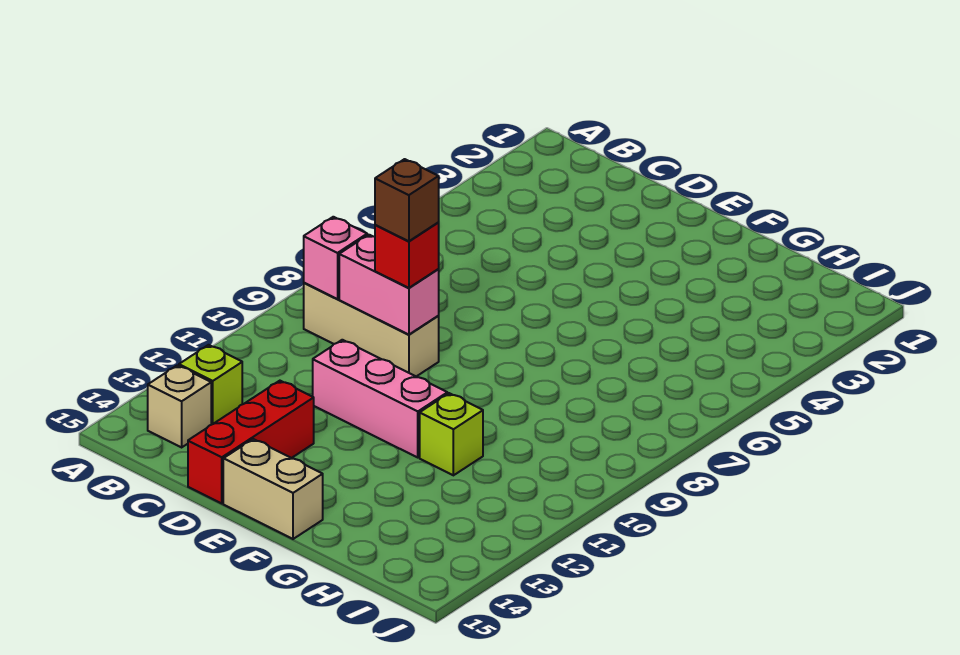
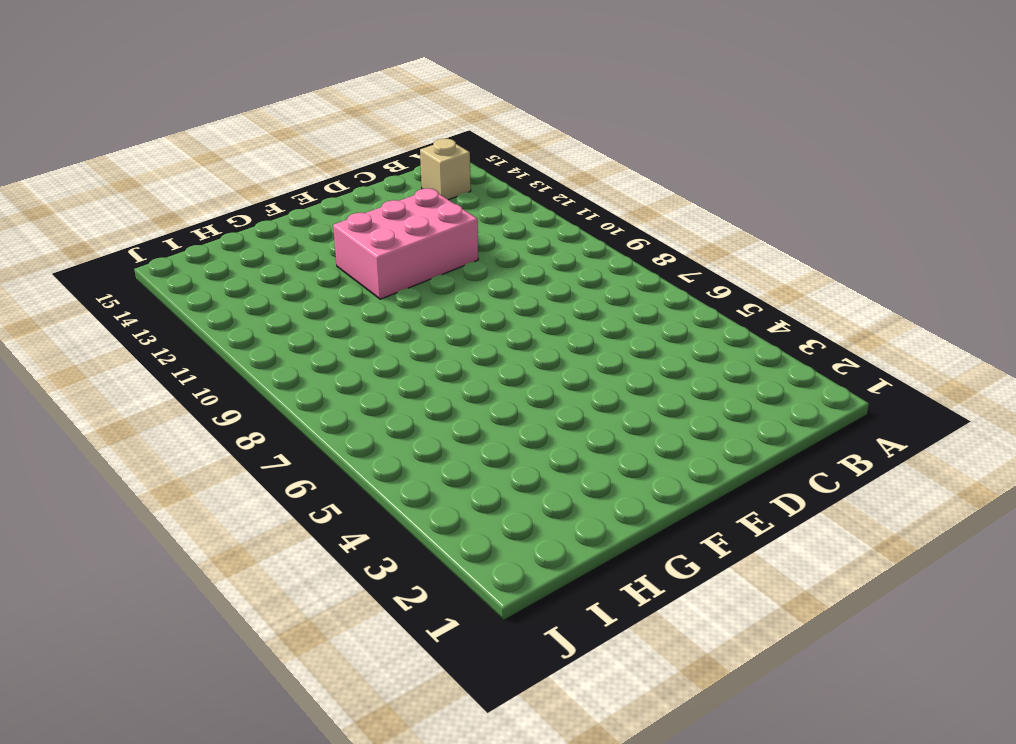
pink 2x3 brick [333,188,478,299] -> pink 1x3 brick [313,340,447,457]
none -> tan 1x3 brick [304,283,439,377]
none -> lime 1x1 brick [179,345,242,425]

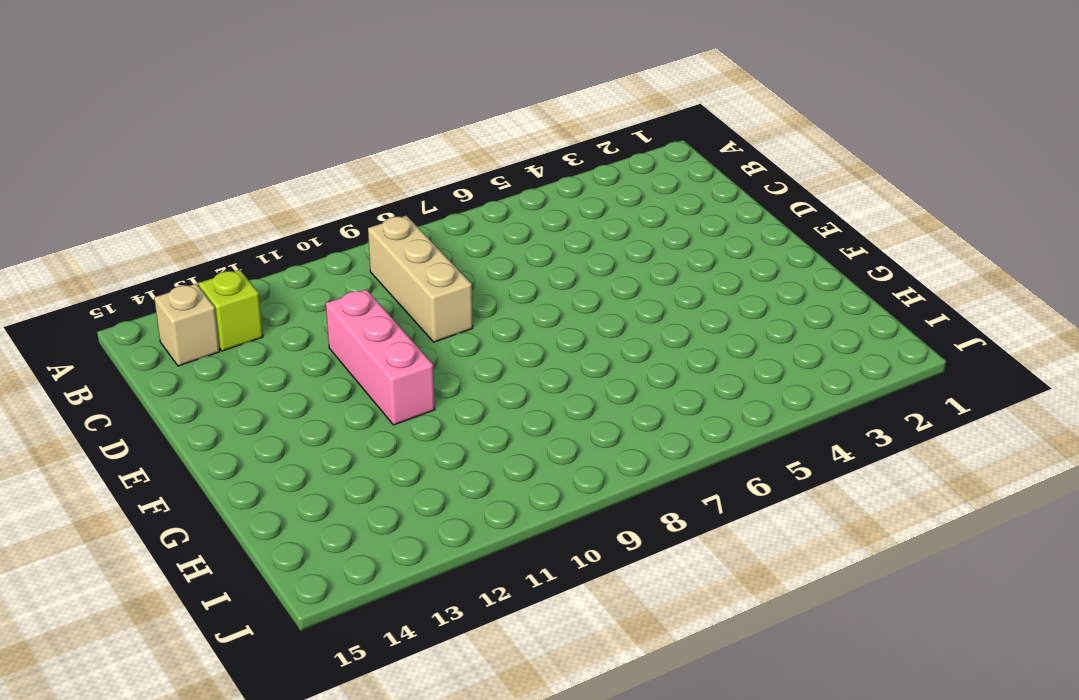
none -> red 1x3 brick [188,381,314,503]
none -> tan 1x2 brick [223,439,323,539]

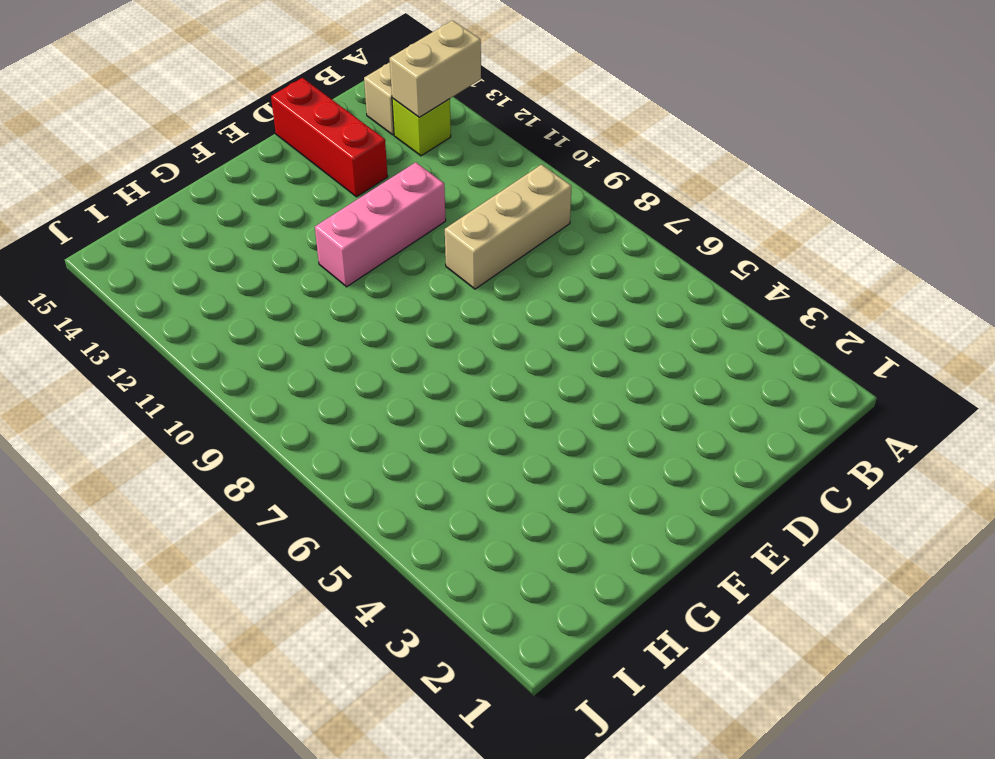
tan 1x2 brick [390,20,481,117] -> tan 1x2 brick moved to [223,439,323,539]
none -> lime 1x1 brick [420,393,483,475]
none -> pink 1x1 brick [304,217,367,299]

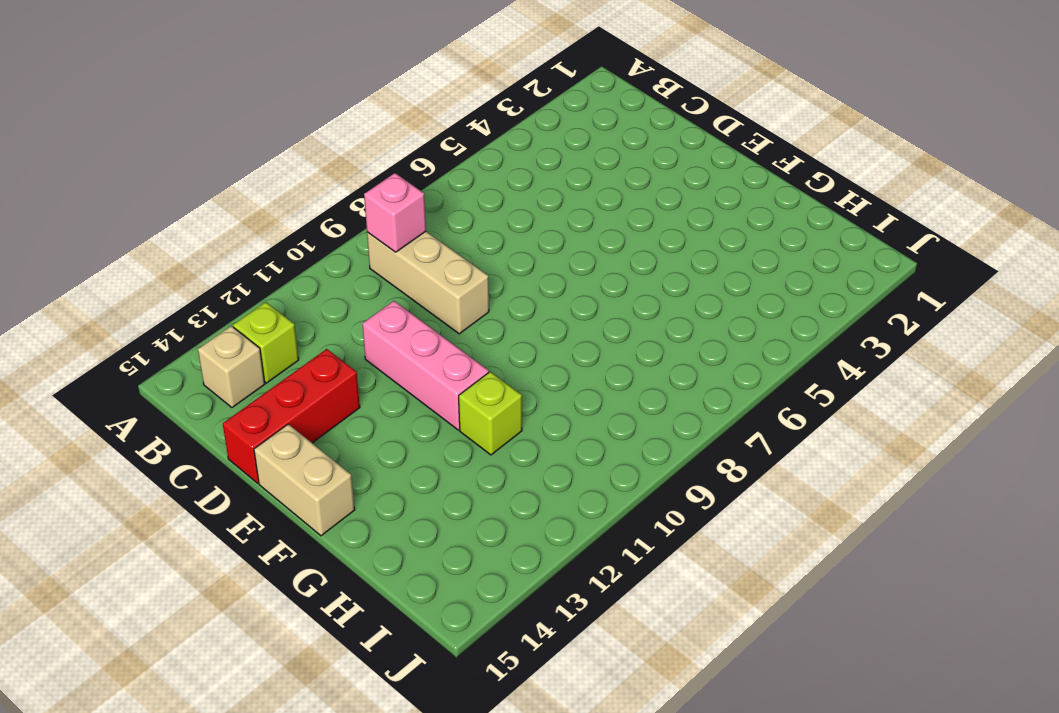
none -> pink 1x2 brick [339,235,439,335]
none -> red 1x1 brick [375,223,439,288]

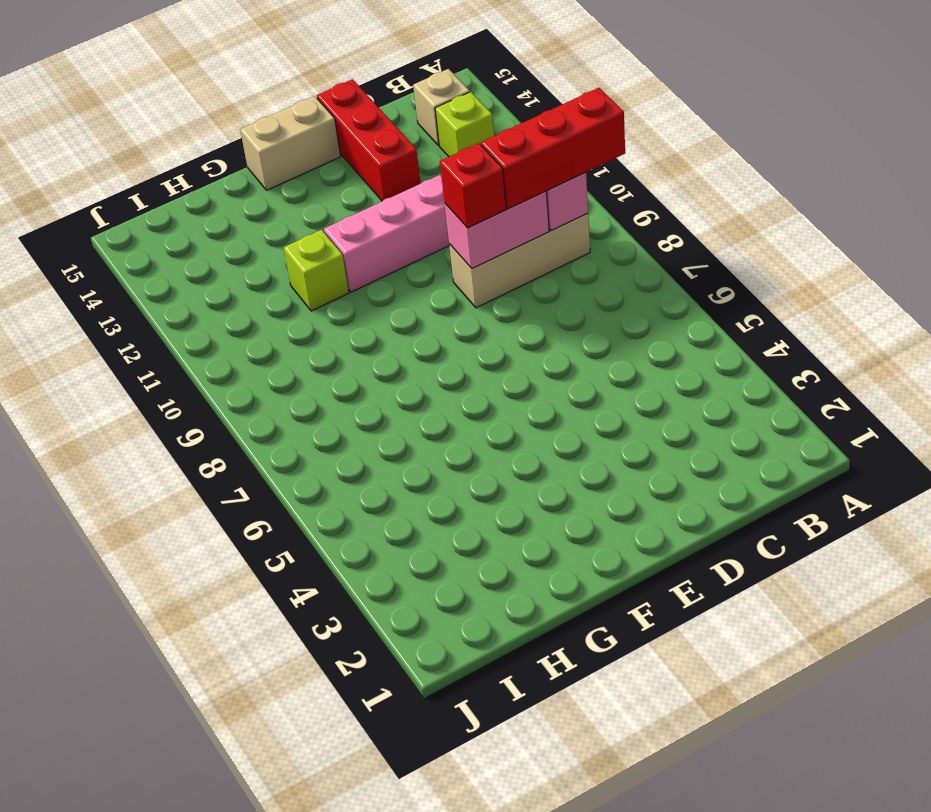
red 1x3 brick [481,88,625,209] -> none
none -> brown 1x1 brick [375,159,439,241]

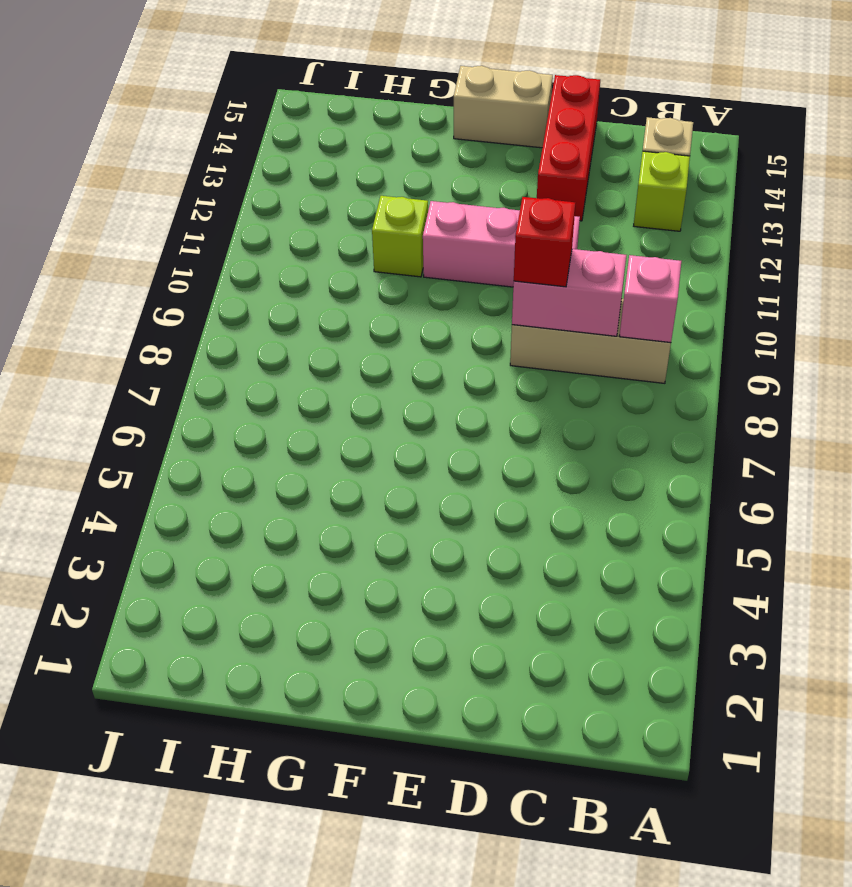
none -> brown 1x1 brick [375,159,439,241]

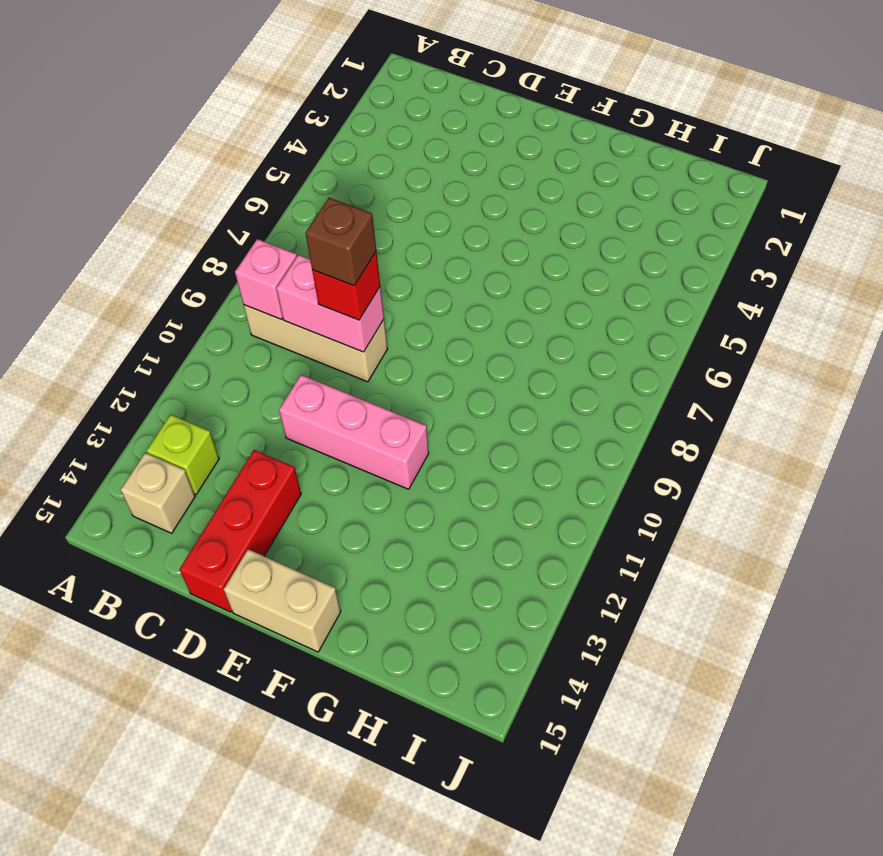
none -> lime 1x1 brick [420,393,483,475]

